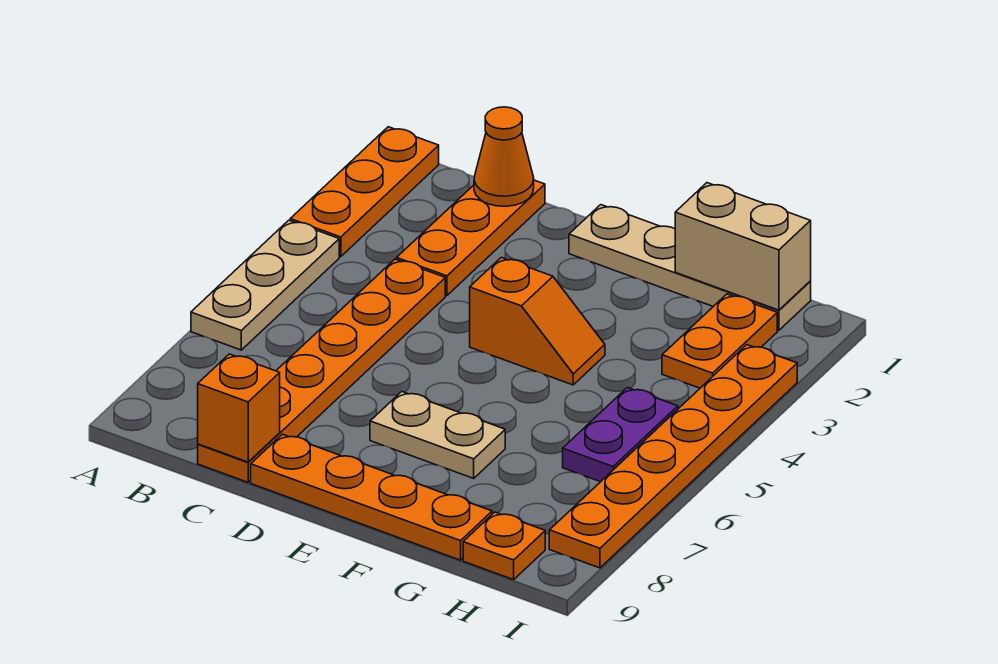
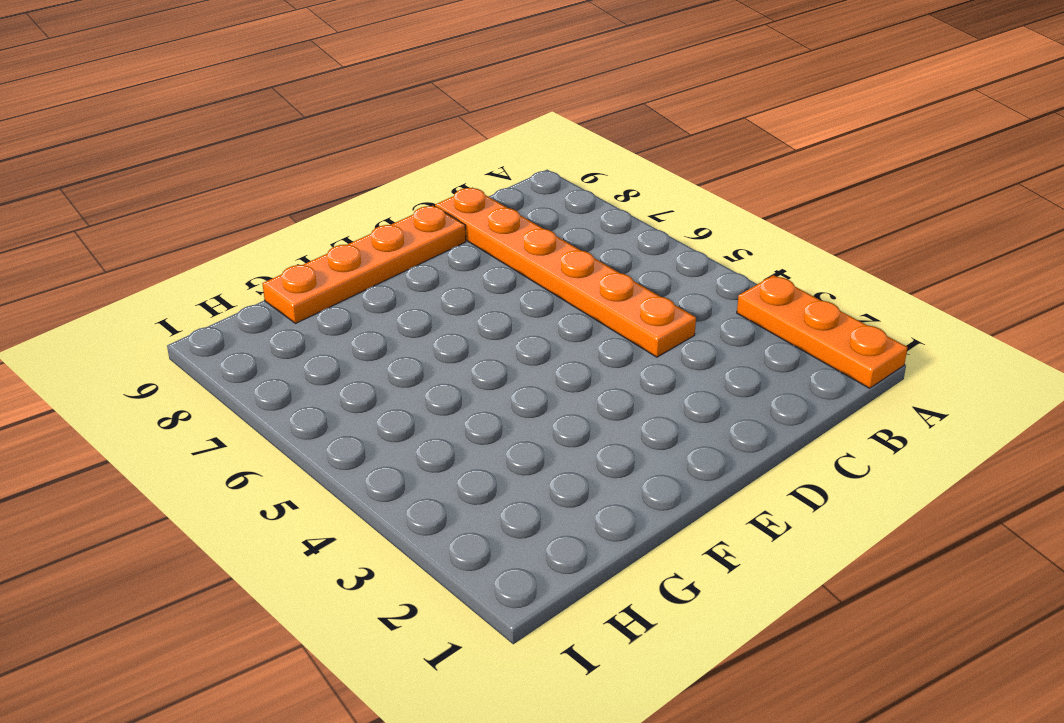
none -> tan 1x3 plate [191,220,339,350]
none -> orange 1x3 plate [397,180,545,295]
none -> tan 1x4 plate [569,205,811,330]

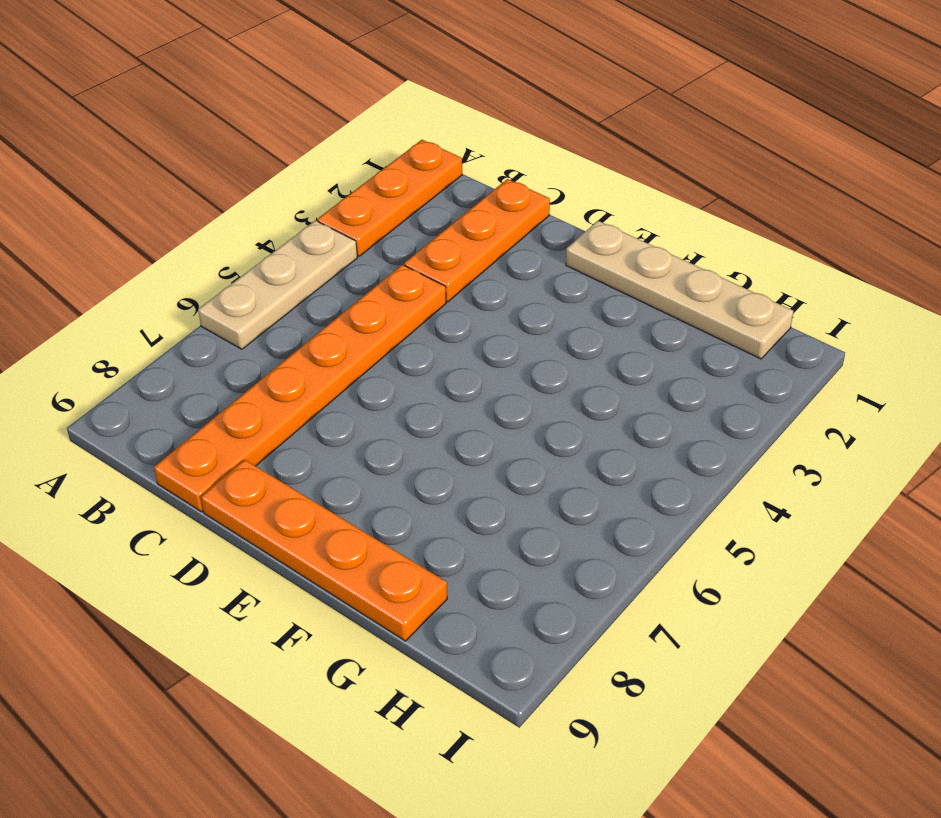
none -> orange 1x2 slope [470,257,605,385]
none -> tan 1x2 plate [370,392,505,478]
none -> orange 1x2 plate [662,294,777,388]

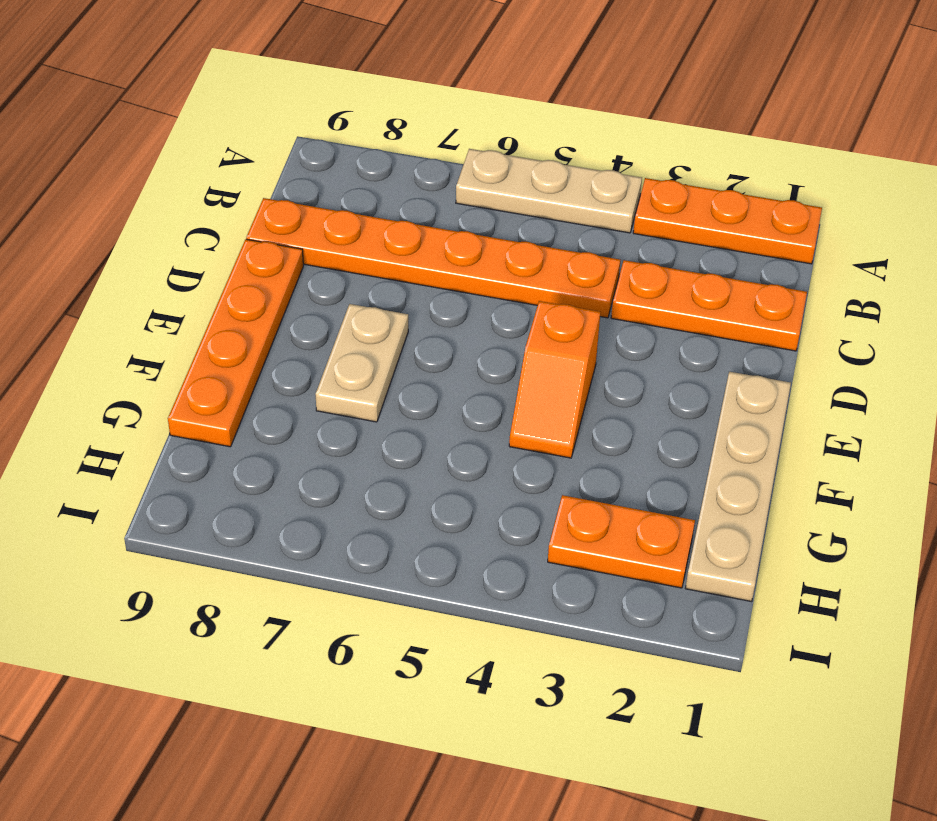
none -> purple 1x2 plate [563,388,678,482]
none -> orange 1x1 plate [463,512,545,580]
none -> orange 1x6 plate [549,345,797,568]

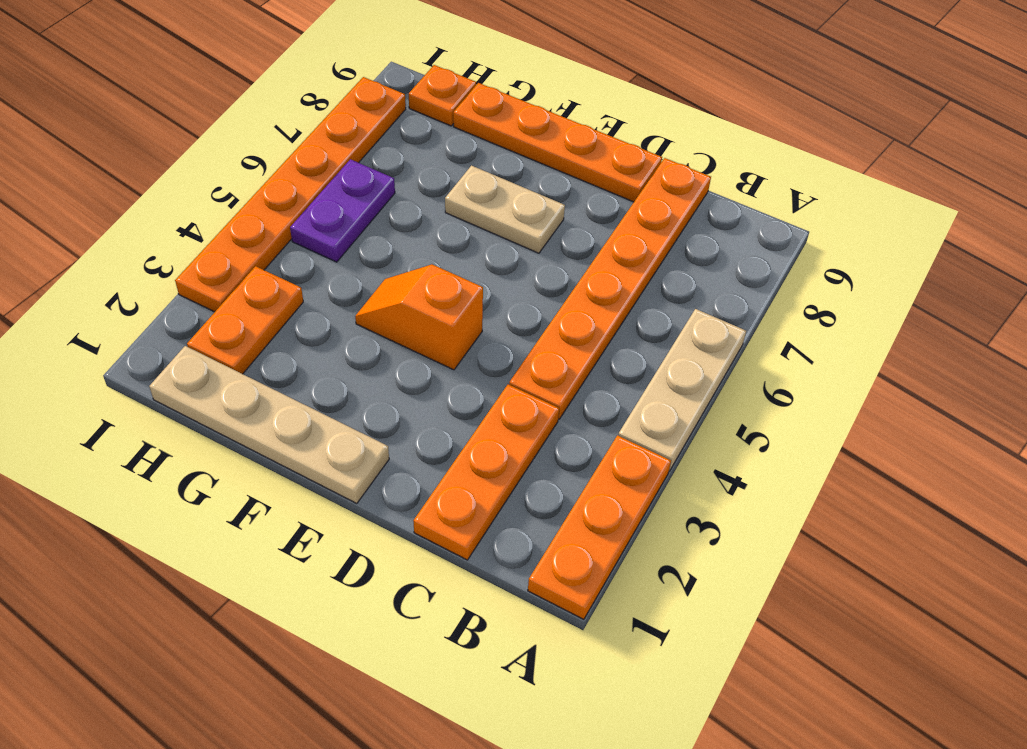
none -> orange 1x1 cone [474,107,534,206]
none -> orange 1x1 brick [198,354,280,462]
none -> tan 1x2 brick [675,183,811,310]

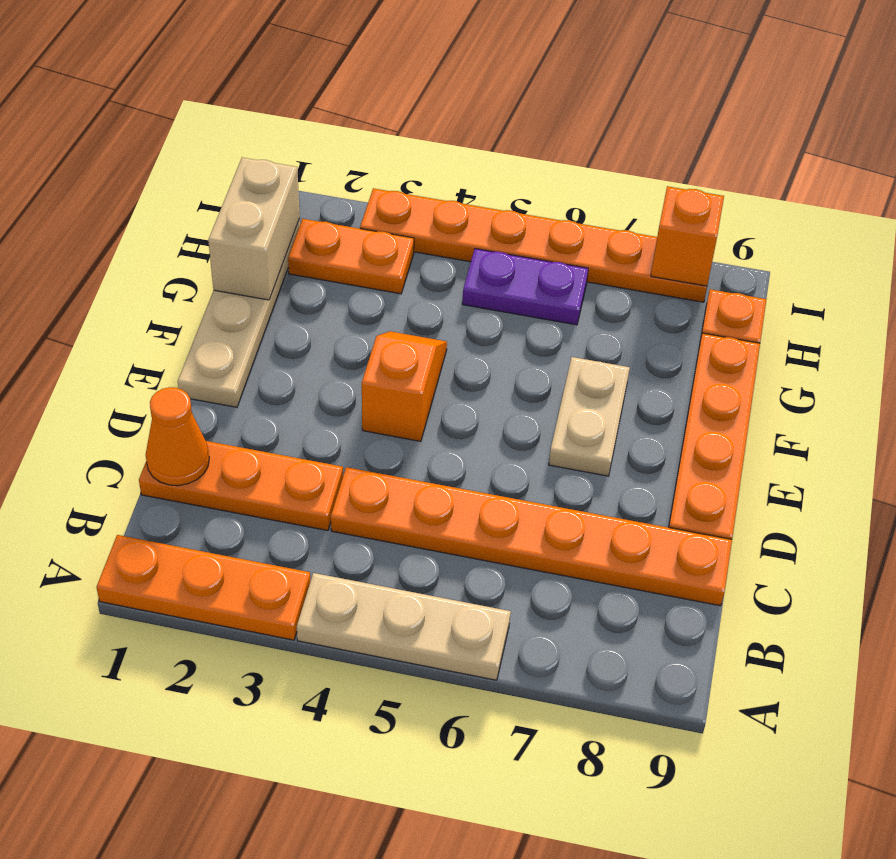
orange 1x1 brick [651,186,724,286] -> orange 1x1 brick moved to [198,354,280,462]

